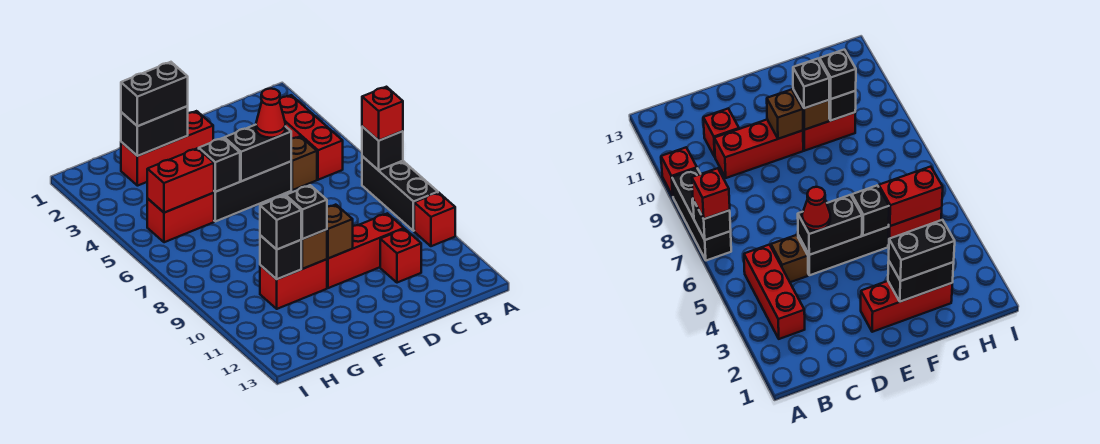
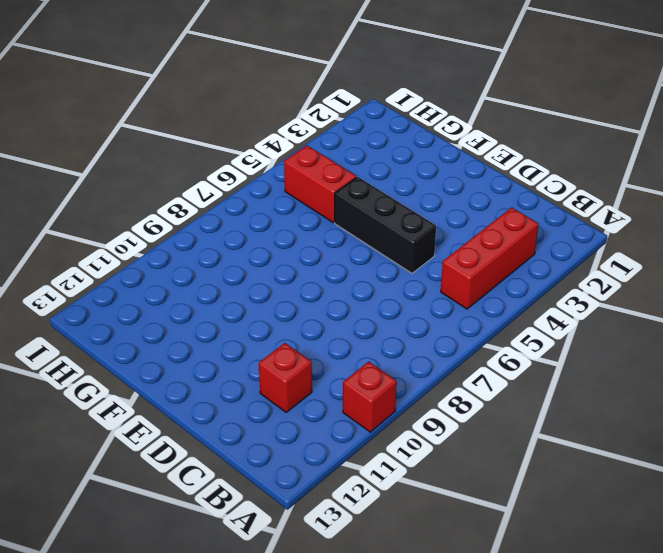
none -> black 1x3 brick [362,156,438,231]
none -> brown 1x1 brick [291,136,317,190]
none -> red 1x3 brick [327,213,404,288]

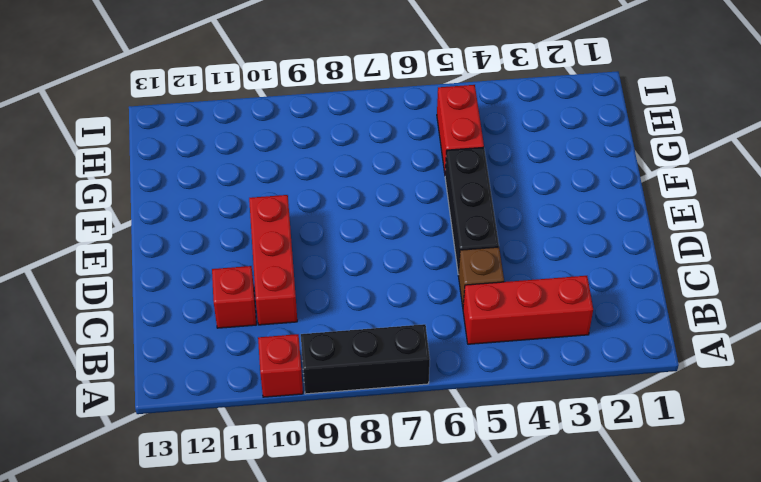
none -> red 1x3 brick [121,111,213,186]
none -> red 1x2 brick [260,259,327,309]
none -> black 1x1 brick [362,127,403,170]

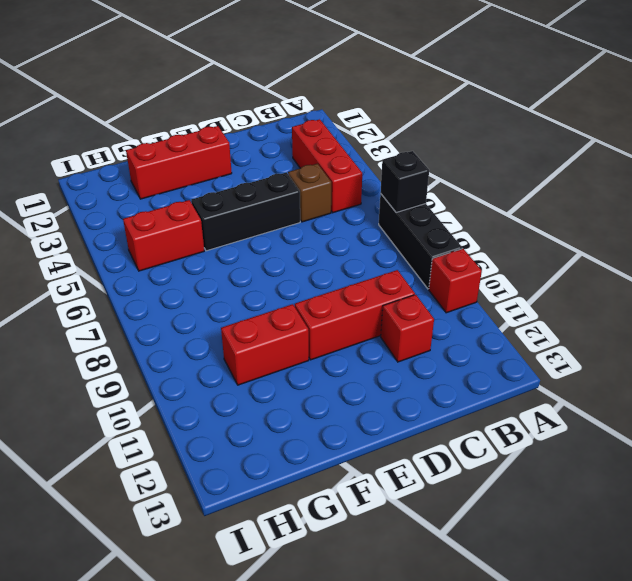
none -> black 1x2 brick [225,125,291,181]
none -> brown 1x1 brick [327,205,353,258]
none -> black 1x2 brick [121,106,188,156]

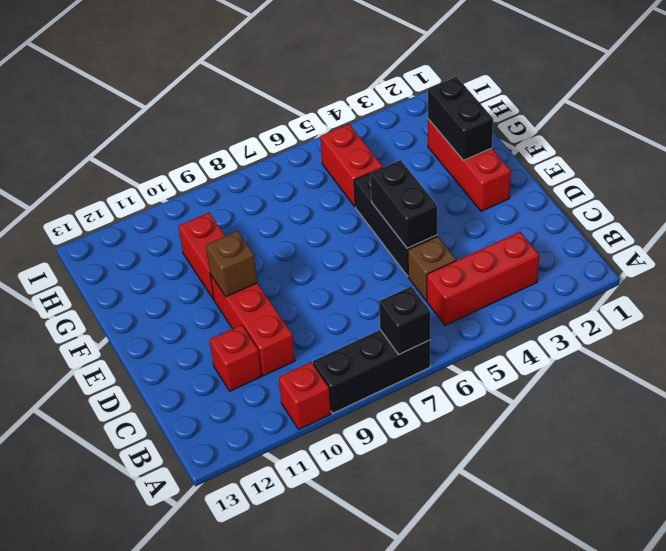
none -> black 1x1 brick [199,138,240,192]
none -> brown 1x1 brick [301,229,327,269]
none -> red 1x2 brick [147,148,214,213]

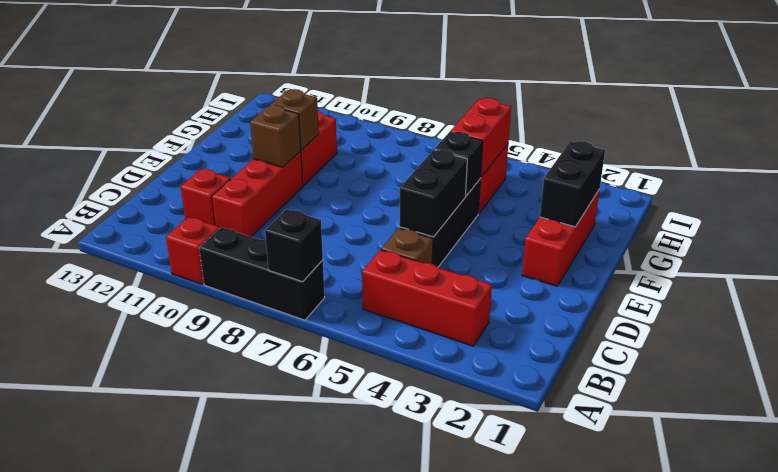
none -> black 1x1 brick [260,235,301,279]
none -> red 1x1 brick [362,87,403,141]
none -> red 1x1 cone [256,89,285,138]

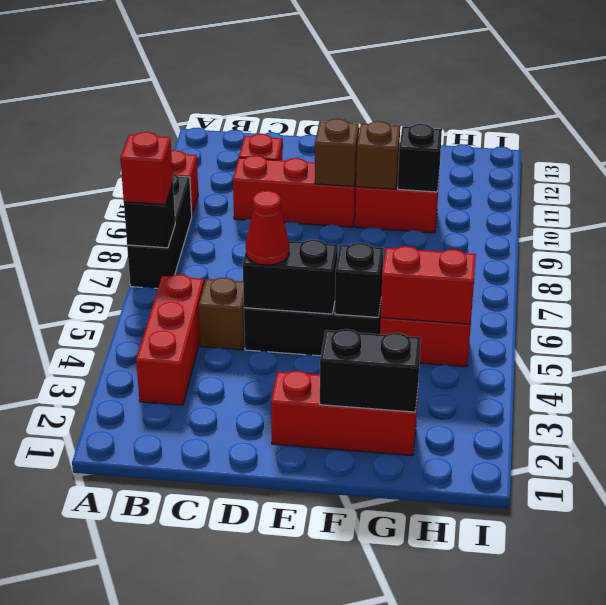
none -> black 1x2 brick [121,62,188,126]
none -> black 1x1 brick [286,185,327,239]
none -> black 1x1 brick [260,196,301,249]

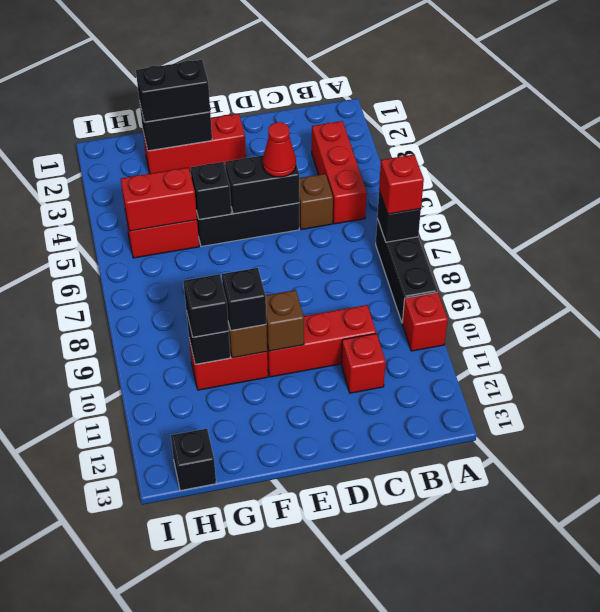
black 1x1 brick [171,429,216,491] -> none

